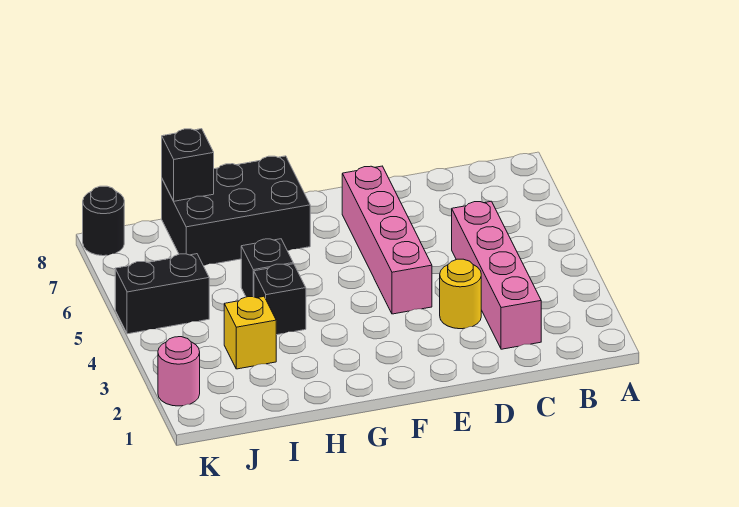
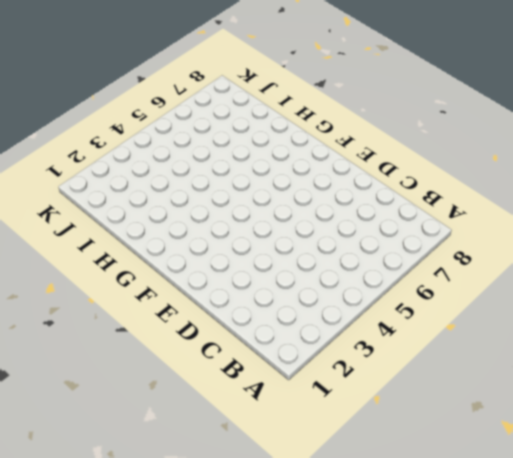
none -> pink 1x4 brick [452,201,541,349]
none -> yellow 1x1 round brick [440,259,481,329]

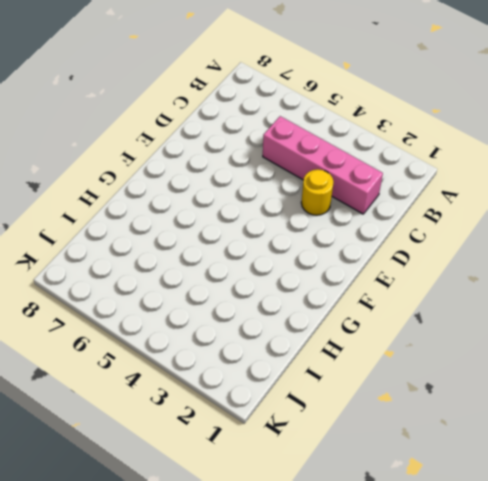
none -> pink 1x4 brick [342,166,432,314]
none -> black 2x3 brick [162,156,310,266]

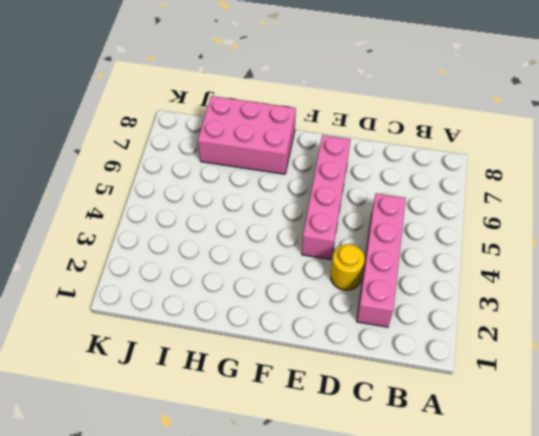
pink 2x3 brick [198,96,296,174] -> black 2x3 brick [162,156,310,266]
none -> black 1x1 brick [254,264,306,335]
none -> black 1x1 brick [241,239,293,297]

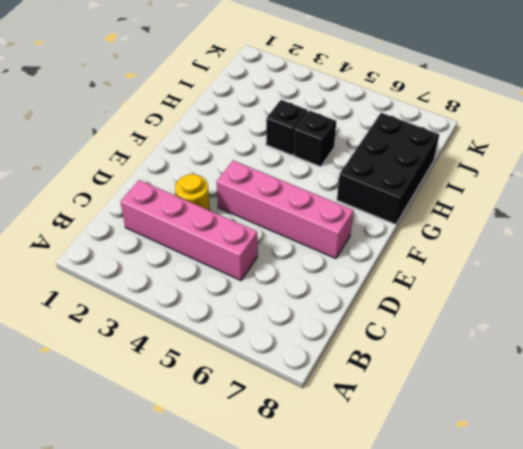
none -> yellow 1x1 brick [224,296,276,369]
none -> black 1x2 brick [115,254,209,334]

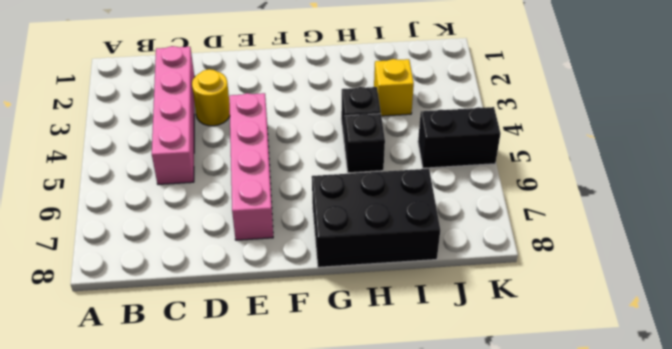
none -> pink 1x1 round brick [158,337,200,406]
none -> black 1x1 round brick [83,186,124,256]

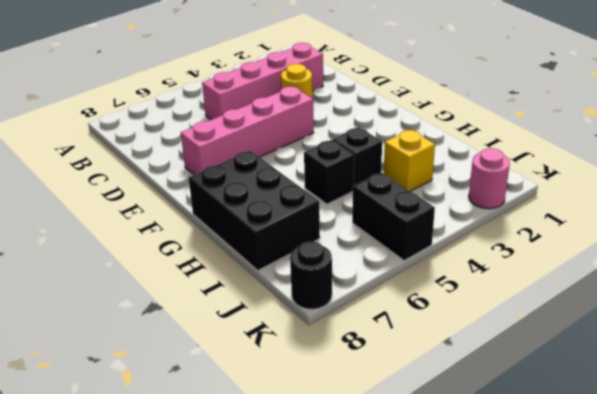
none -> black 1x1 brick [162,129,214,201]

